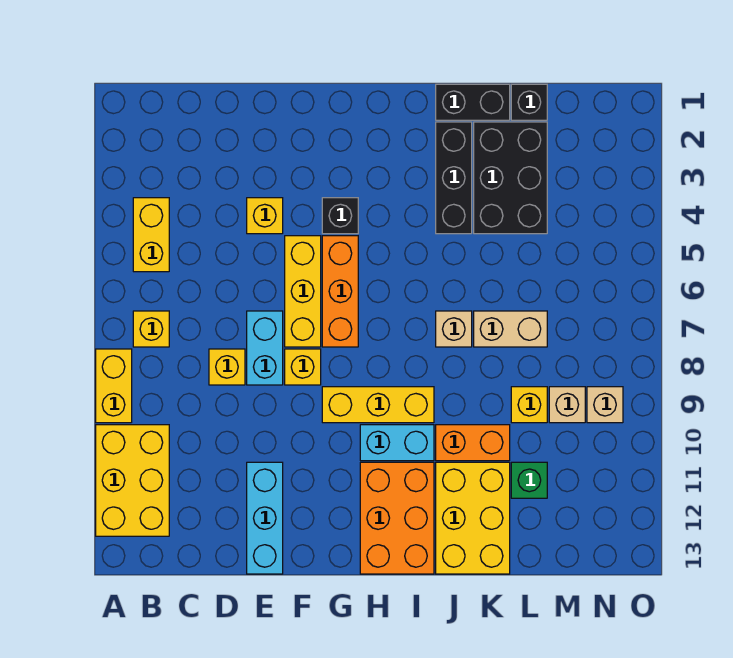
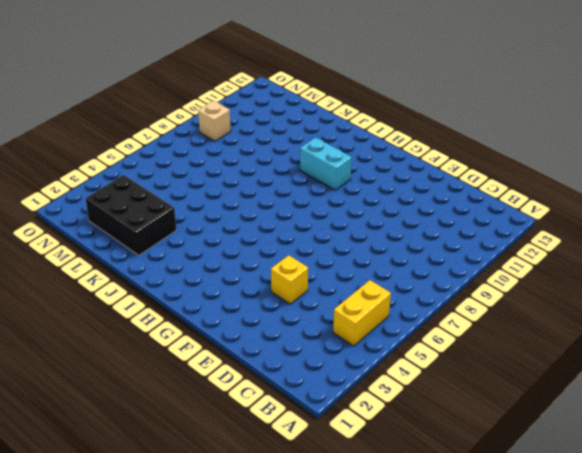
black 2x3 brick [85,175,176,255] -> black 2x3 brick turned to [474,122,547,234]
none -> yellow 1x2 brick [96,349,132,423]
none -> yellow 2x3 brick [96,425,169,536]
none -> yellow 1x1 brick [133,311,169,347]

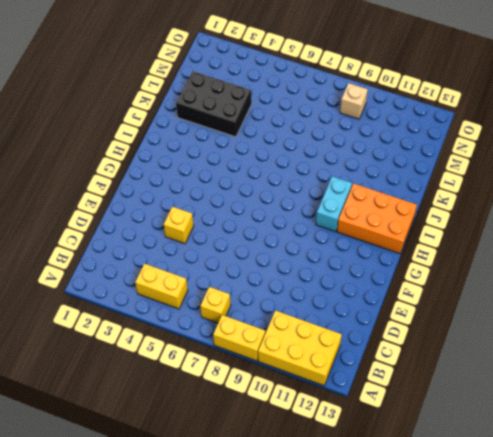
none -> yellow 1x1 brick [209,349,245,385]
none -> cyan 1x2 brick [247,311,283,385]
none -> cyan 1x3 brick [247,462,283,574]

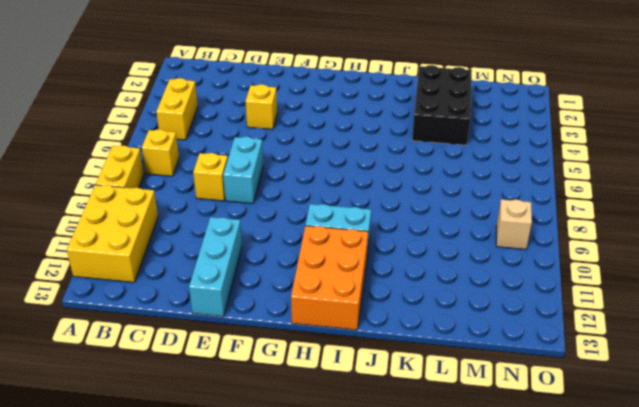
none -> yellow 1x3 brick [285,236,321,347]
none -> yellow 1x1 brick [285,349,321,385]
none -> black 1x1 brick [322,198,358,234]

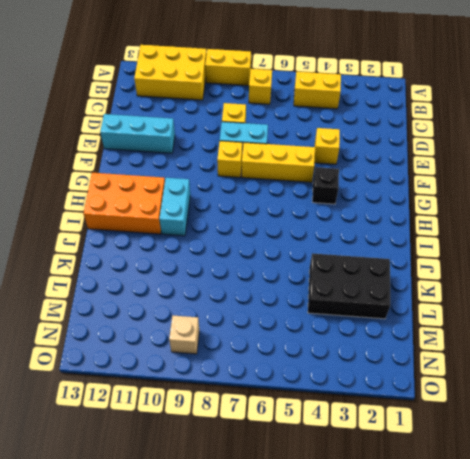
none -> orange 1x3 brick [322,236,358,347]
none -> yellow 1x3 brick [322,387,434,423]
none -> black 1x2 brick [436,84,510,120]

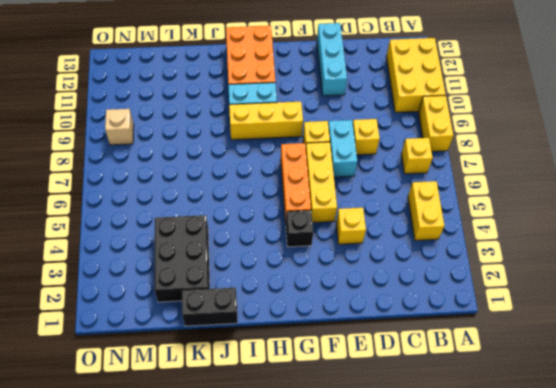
none -> black 1x3 brick [436,122,472,234]
none -> tan 1x1 brick [436,311,472,347]
none -> orange 1x2 brick [436,425,510,461]

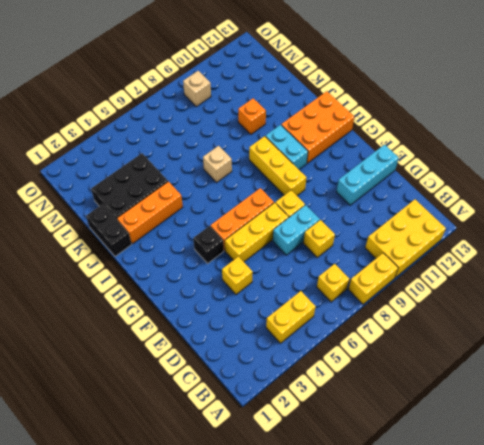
orange 1x3 brick [117,182,183,244] -> black 1x3 brick [436,122,472,234]
orange 1x1 brick [238,98,266,134] -> orange 1x2 brick [436,425,510,461]
none -> yellow 2x3 brick [436,462,510,574]
none -> tan 1x2 brick [474,311,547,347]
none -> black 1x1 brick [511,84,547,120]

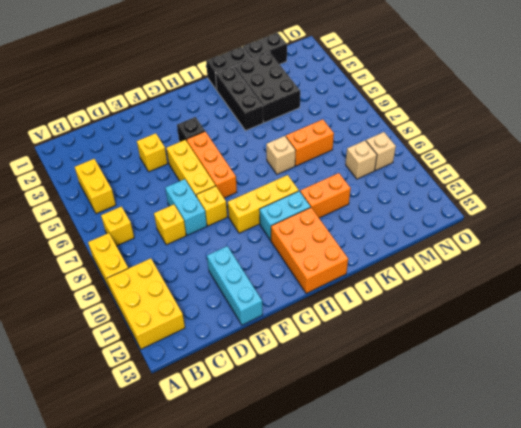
orange 1x2 brick [286,119,334,166] -> tan 1x2 brick [474,311,547,347]
black 1x2 brick [243,32,287,64] -> black 1x1 brick [511,84,547,120]
none -> yellow 2x3 brick [436,462,510,574]
none -> yellow 1x1 brick [511,387,547,423]
none -> green 1x1 brick [511,462,547,498]

